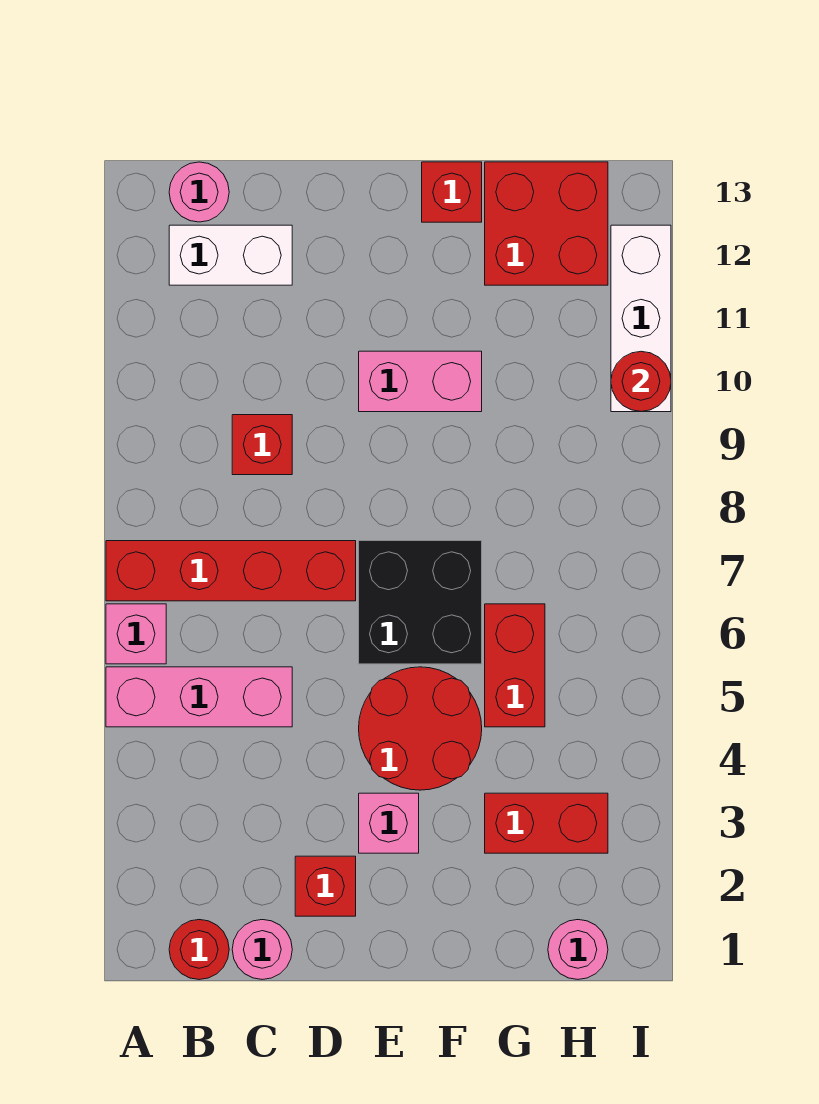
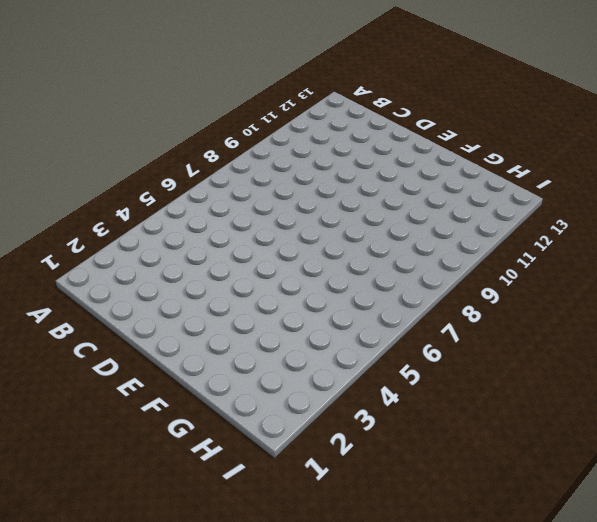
none -> pink 1x3 brick [106,667,292,727]
none -> pink 1x1 brick [106,604,166,664]
none -> red 1x4 brick [106,541,356,601]

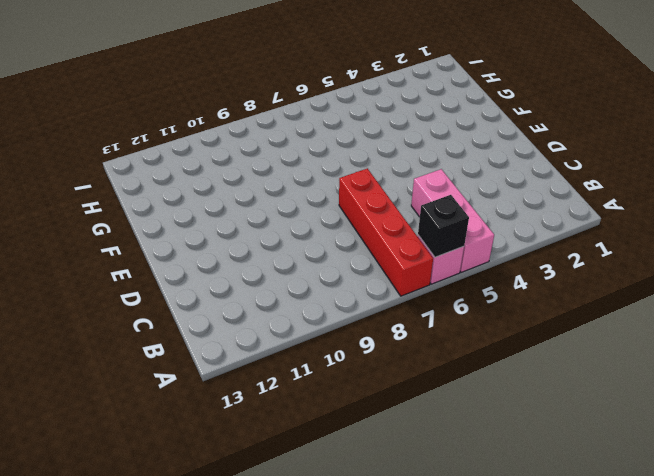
black 1x1 brick [418,195,469,257] -> none
none -> red 1x1 round brick [169,920,229,980]
none -> white 1x2 brick [169,225,292,285]
none -> pink 1x1 round brick [169,162,229,222]

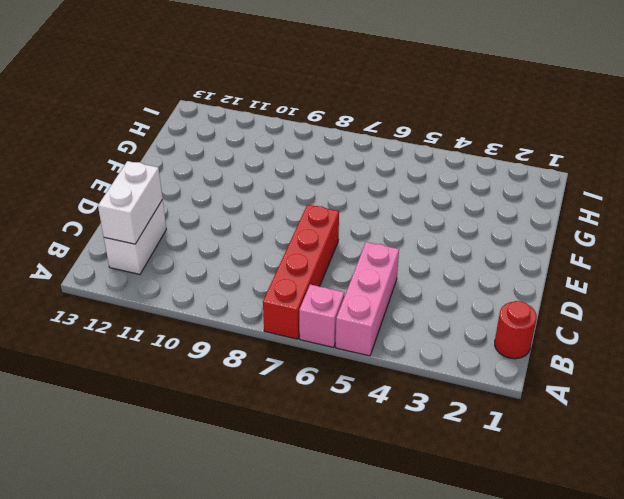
white 1x2 brick [98,161,163,244] -> none
none -> pink 1x1 round brick [169,162,229,222]
none -> pink 1x1 round brick [232,920,292,980]
none -> red 1x1 brick [232,415,292,475]

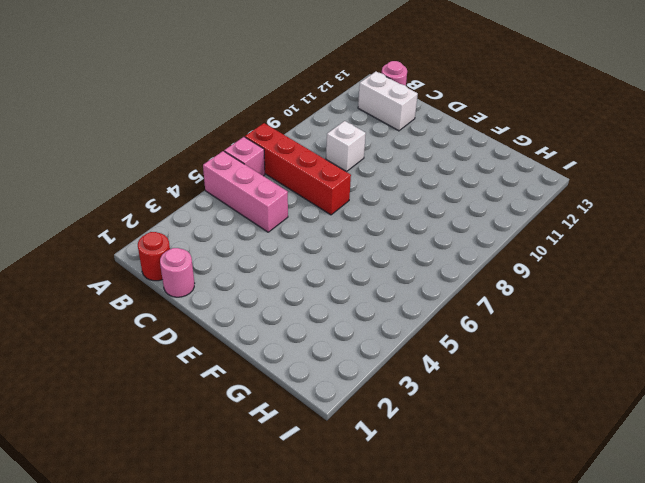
white 1x1 brick [326,121,366,172] -> red 1x1 brick [232,415,292,475]
none -> red 1x1 brick [295,856,356,916]
none -> pink 1x1 brick [359,793,419,853]
none -> red 2x2 round brick [359,667,482,790]

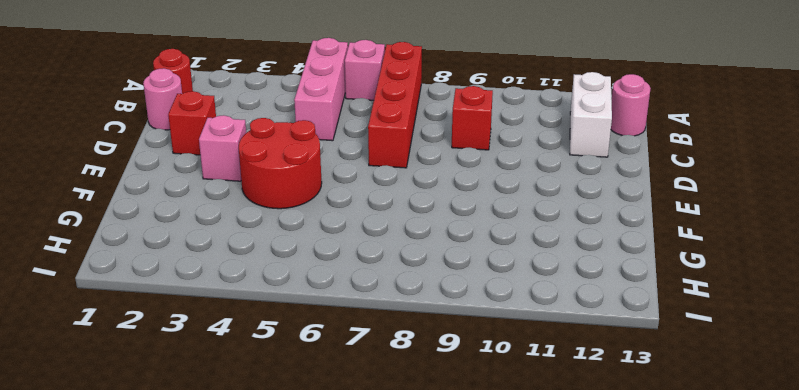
none -> black 2x2 brick [359,541,482,664]
none -> pink 1x2 brick [359,351,482,412]
none -> red 1x1 brick [422,162,482,222]

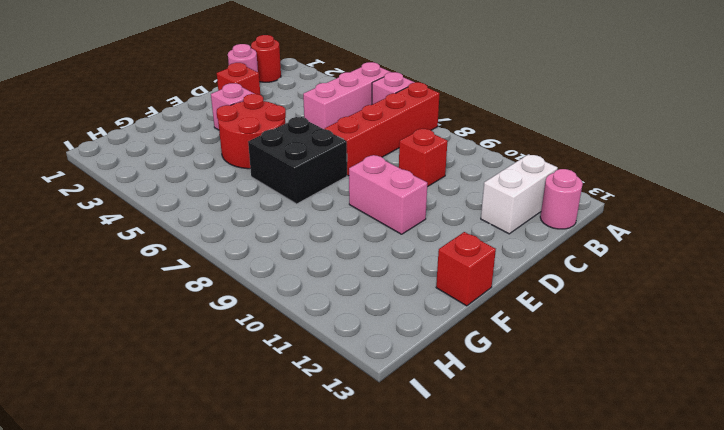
pink 1x2 brick [349,155,427,234] -> pink 1x2 brick turned to [359,351,482,412]
none -> red 1x2 brick [485,793,608,853]
none -> red 1x2 brick [485,604,545,727]
none -> red 2x2 brick [485,162,608,285]

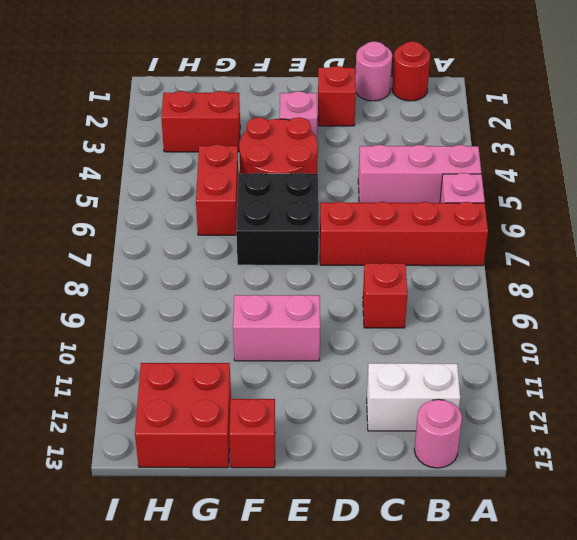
none -> pink 1x1 round brick [548,920,608,979]
none -> white 1x3 brick [611,225,671,412]
none -> red 1x1 round brick [611,351,671,412]

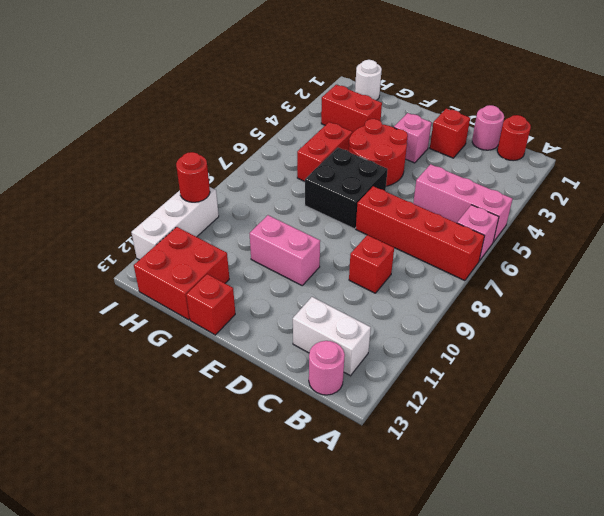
white 1x1 round brick [355,60,382,100] -> pink 1x1 round brick [548,920,608,979]

